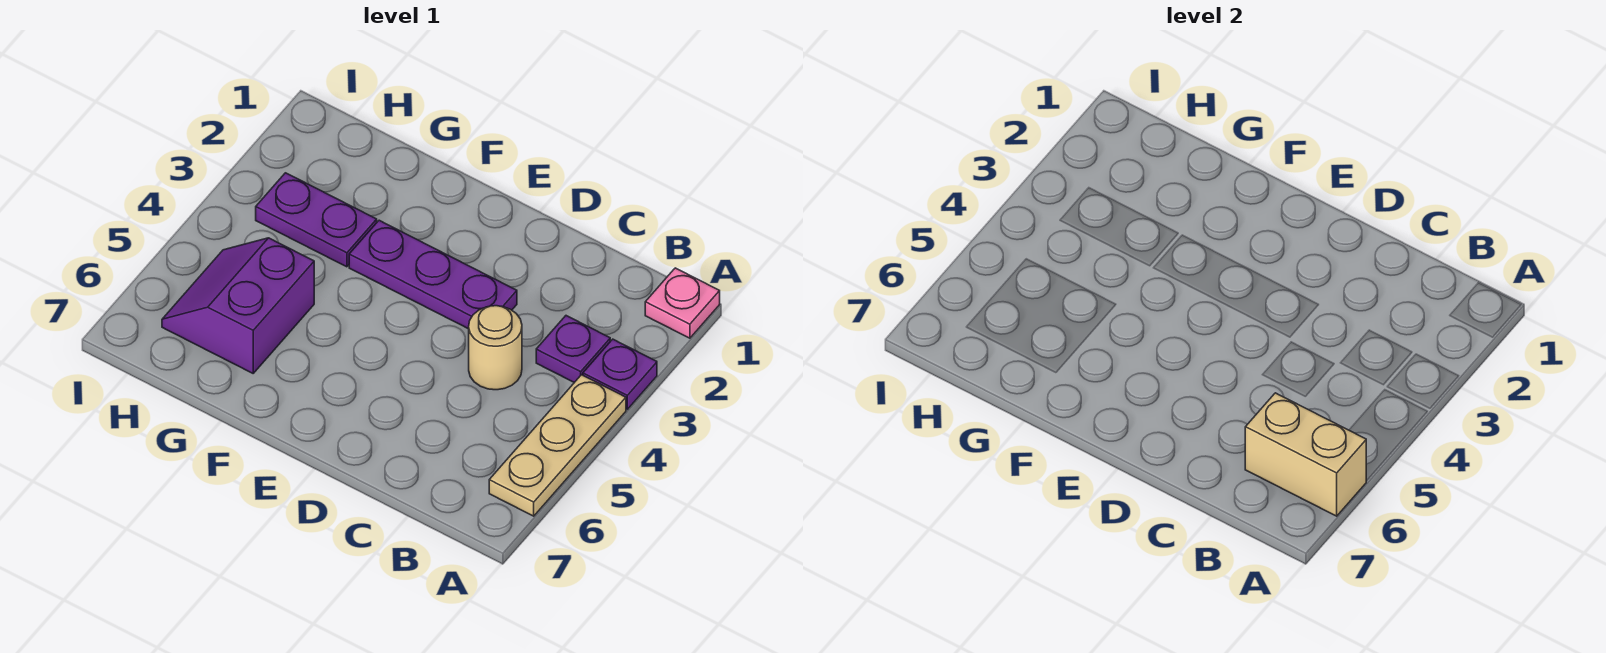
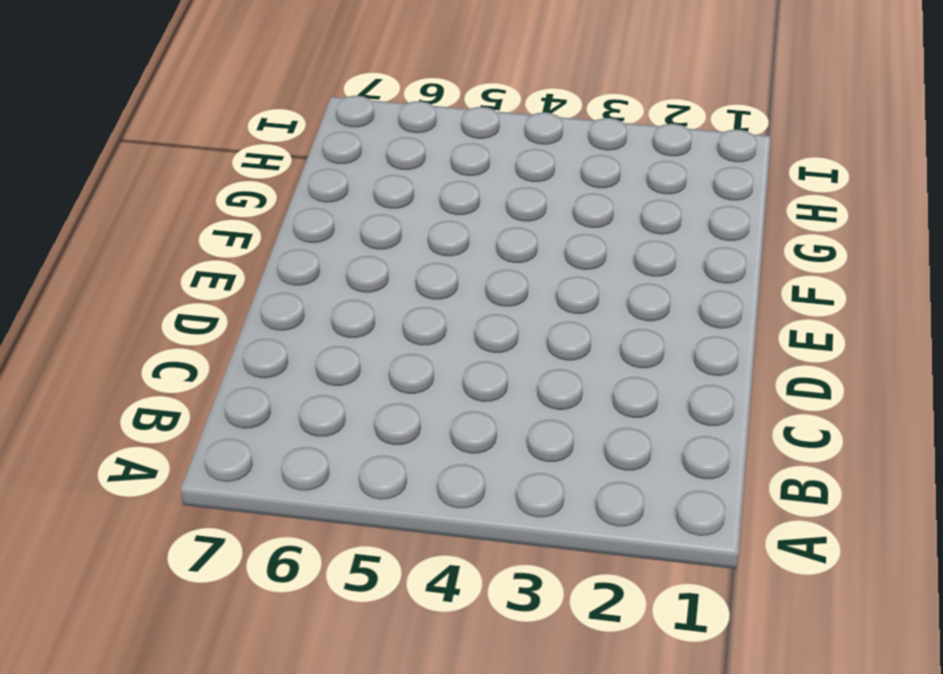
none -> pink 1x1 plate [645,268,720,338]
none -> purple 1x1 plate [583,339,657,409]

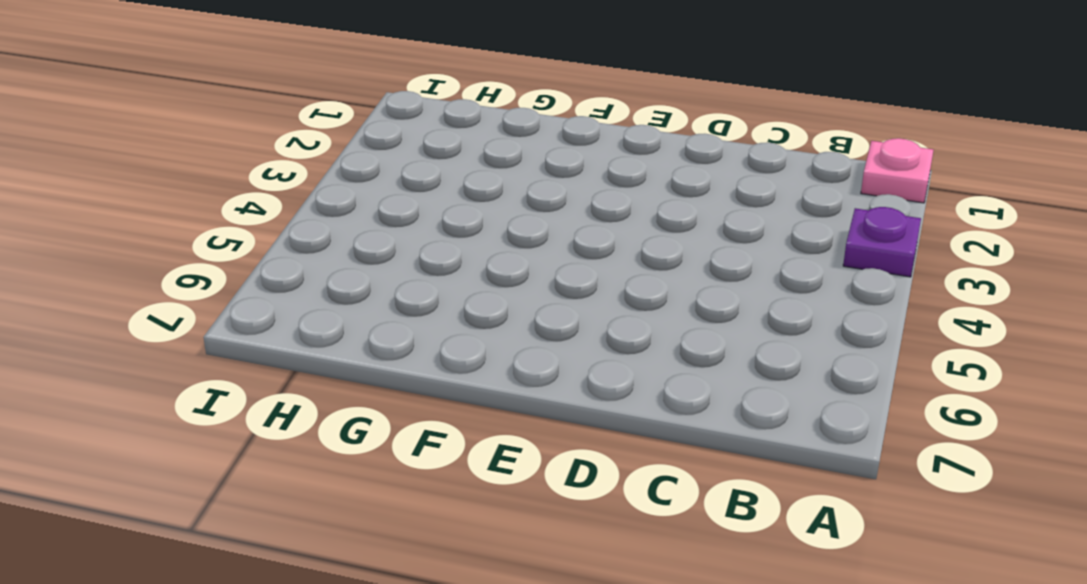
none -> tan 1x3 plate [489,375,626,516]
none -> purple 1x1 plate [536,316,610,383]

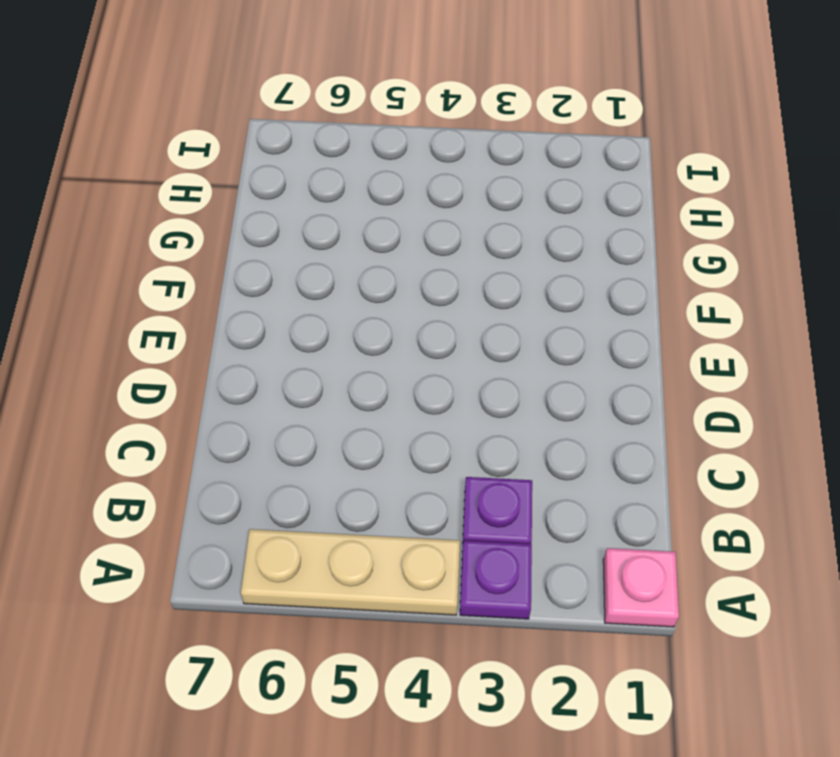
none -> tan 1x1 round brick [469,306,522,390]
none -> purple 1x3 plate [349,220,517,329]

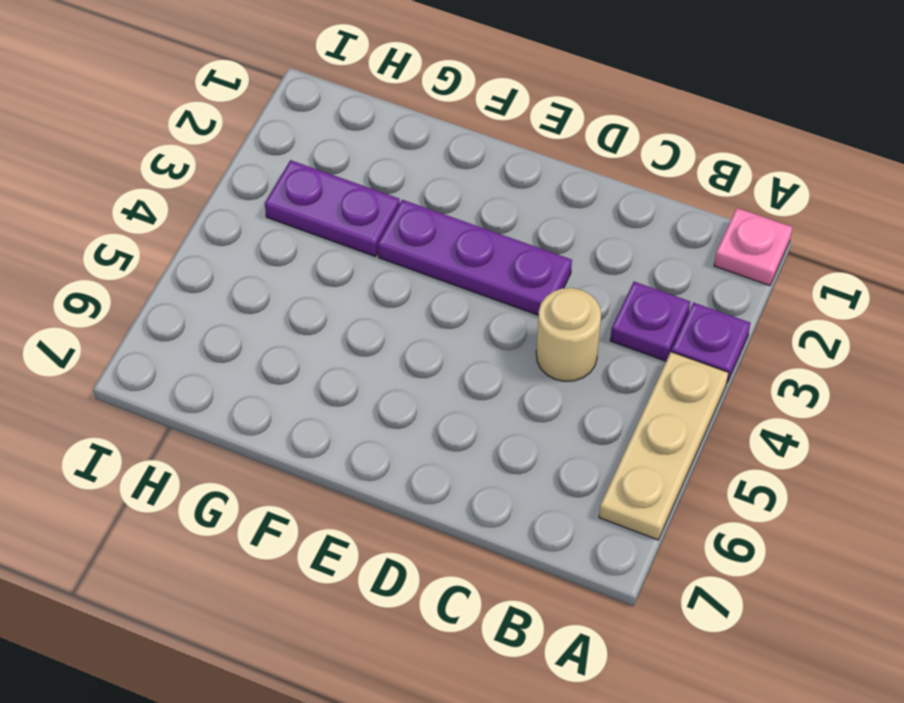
none -> purple 2x2 slope [162,238,314,373]
none -> tan 1x2 brick [1245,393,1366,516]

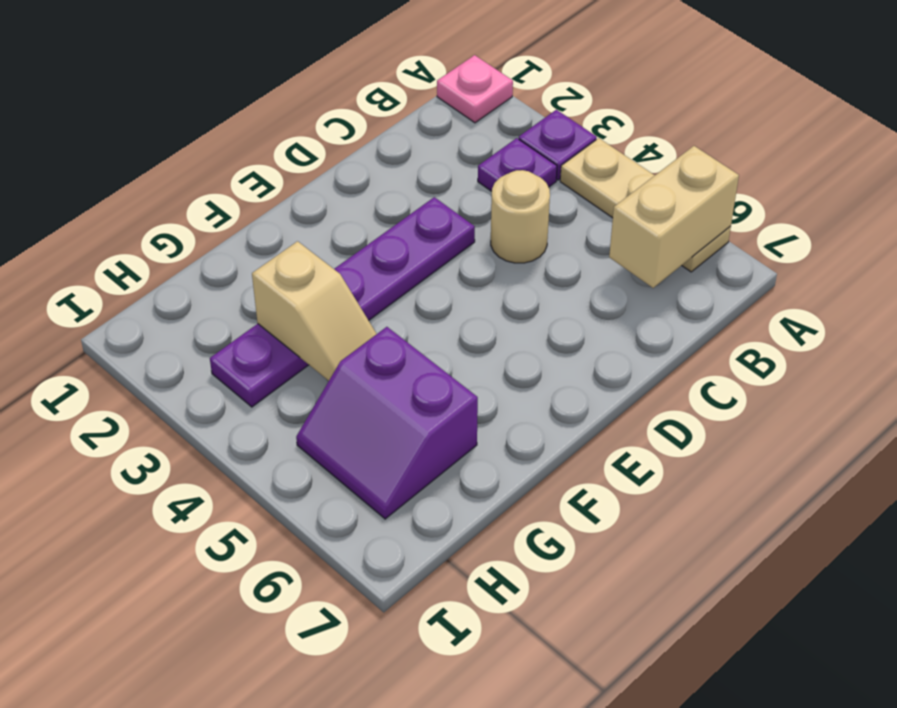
tan 1x2 slope [252,241,376,381] -> none

